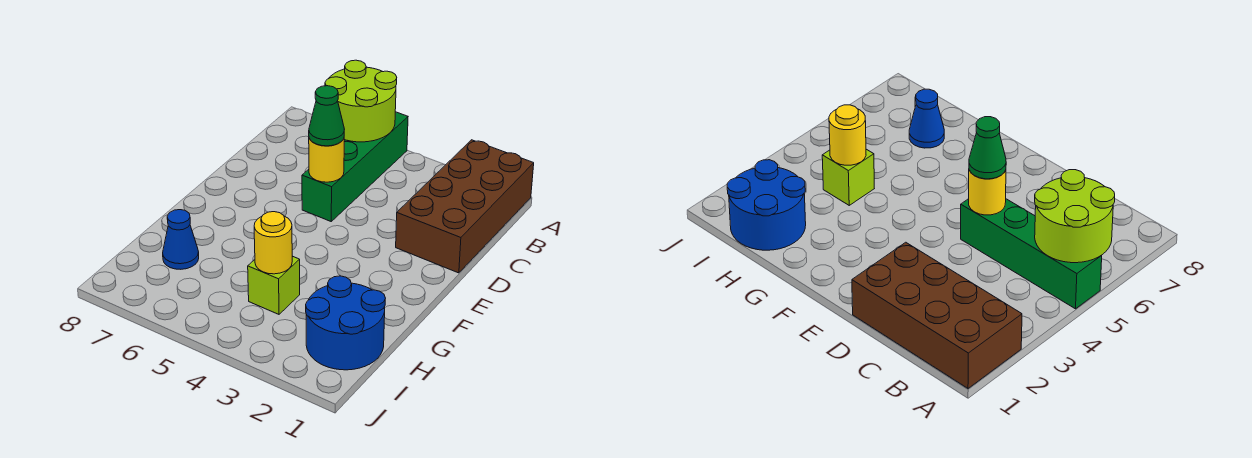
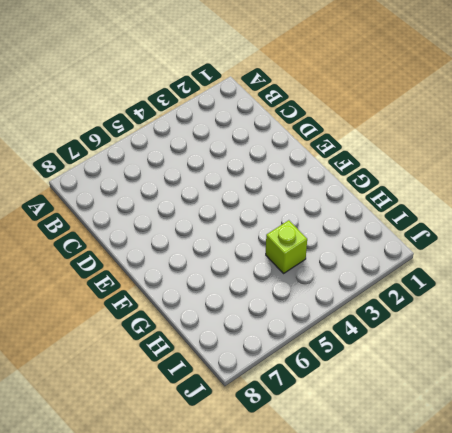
none -> brown 2x4 brick [396,140,534,273]
none -> green 1x4 brick [302,112,408,221]

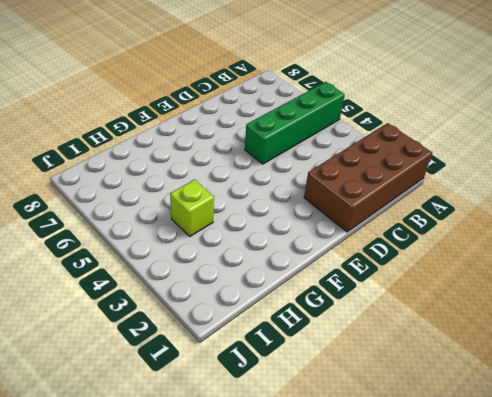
none -> blue 2x2 round brick [306,276,385,370]
none -> blue 1x1 cone [163,210,199,269]

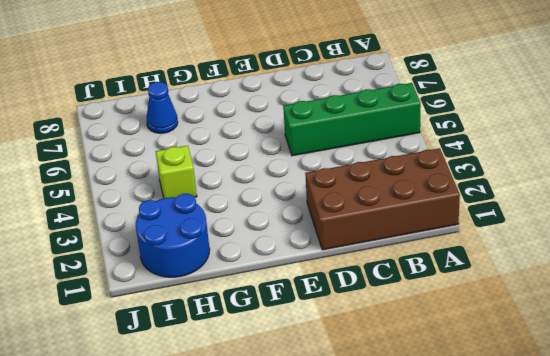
none -> lime 2x2 round brick [325,60,397,142]
none -> yellow 1x1 round brick [309,138,344,182]

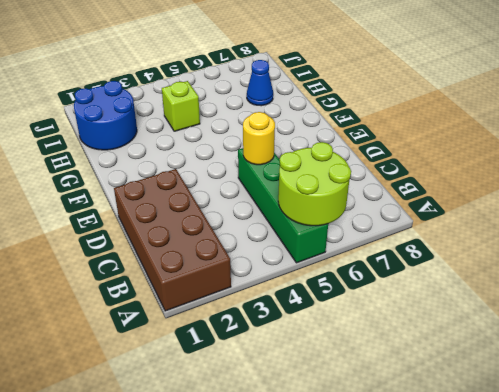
none -> yellow 1x1 round brick [254,212,292,274]
none -> green 1x1 cone [309,86,344,146]

